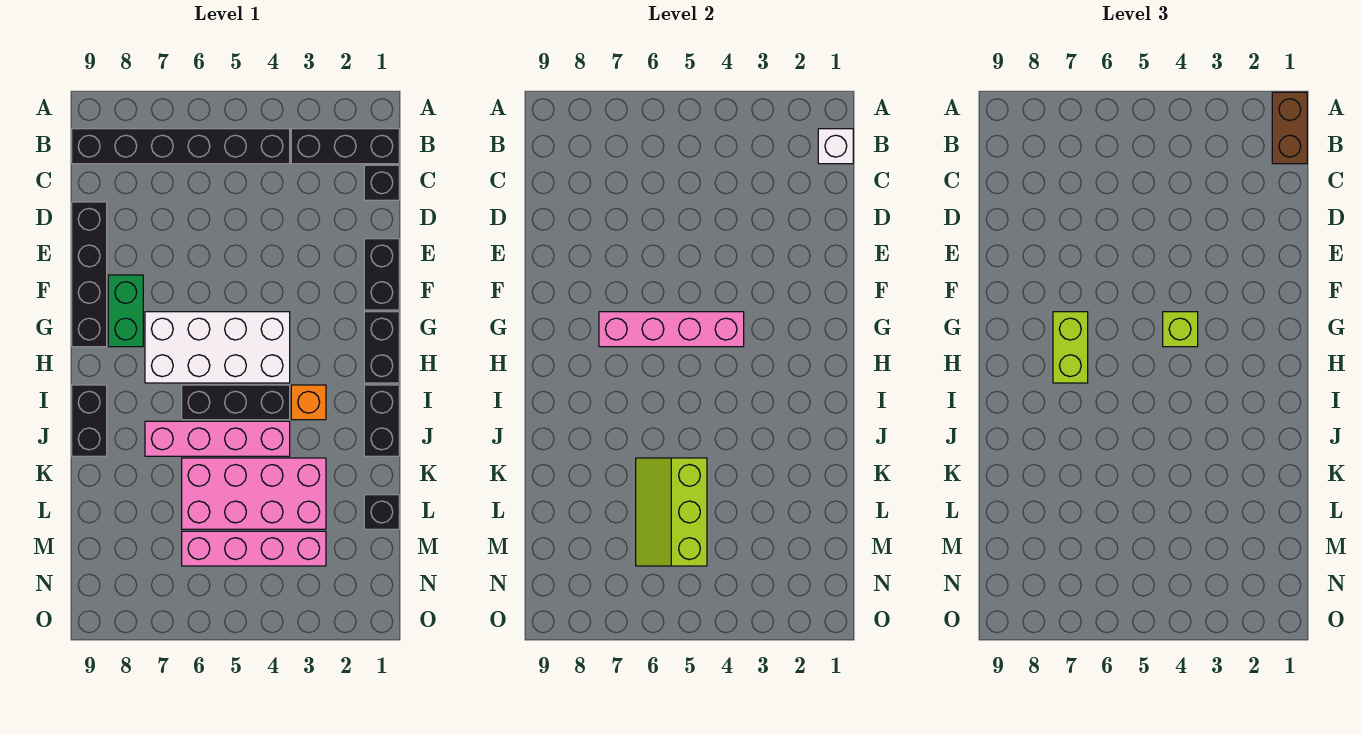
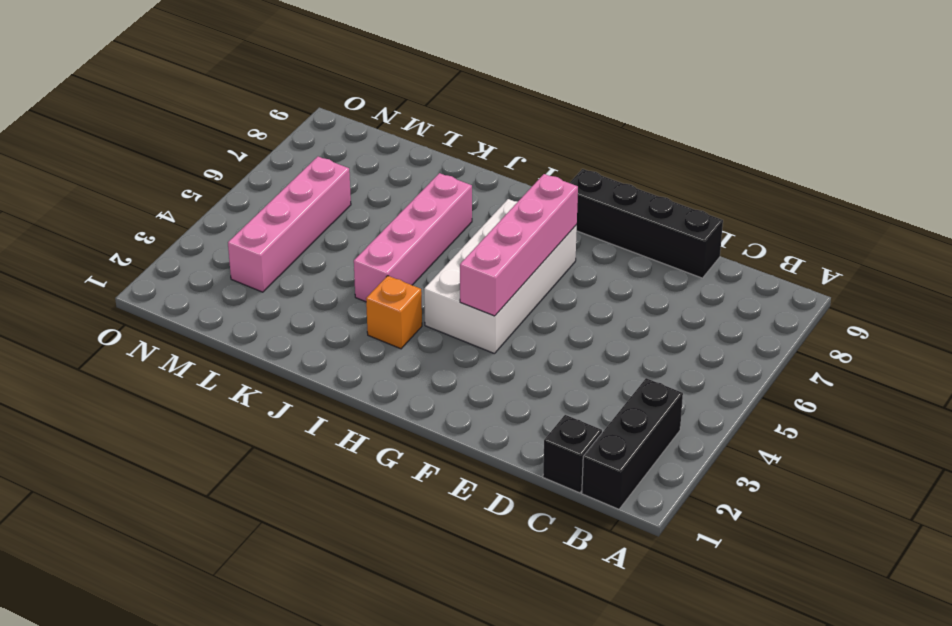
none -> black 1x6 brick [72,129,290,164]
none -> black 1x2 brick [364,239,399,310]
none -> green 1x2 brick [108,275,143,347]

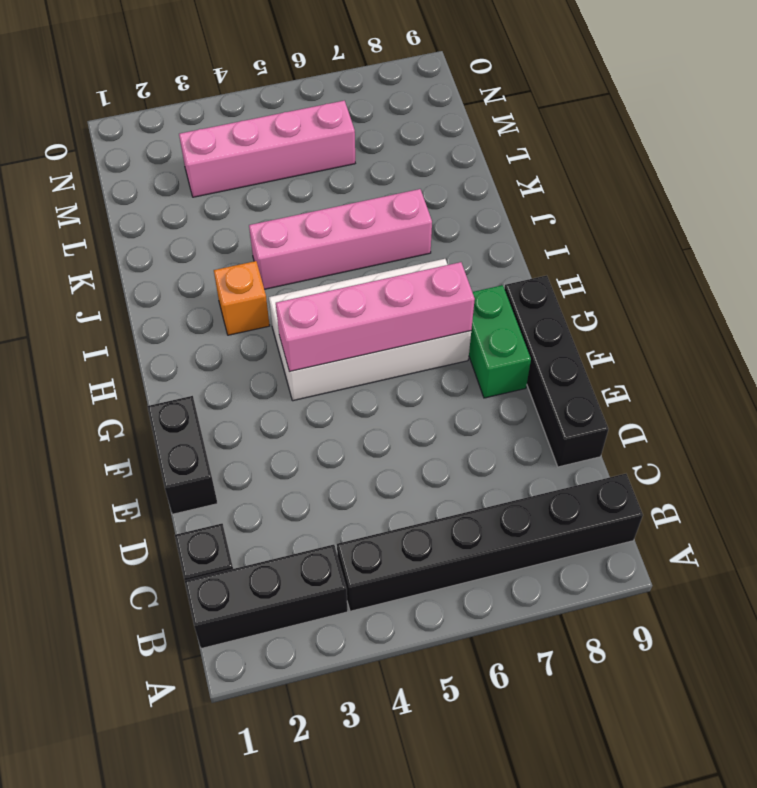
none -> black 1x2 brick [364,312,399,383]
none -> black 1x2 brick [364,385,399,456]
none -> black 1x3 brick [182,385,290,420]

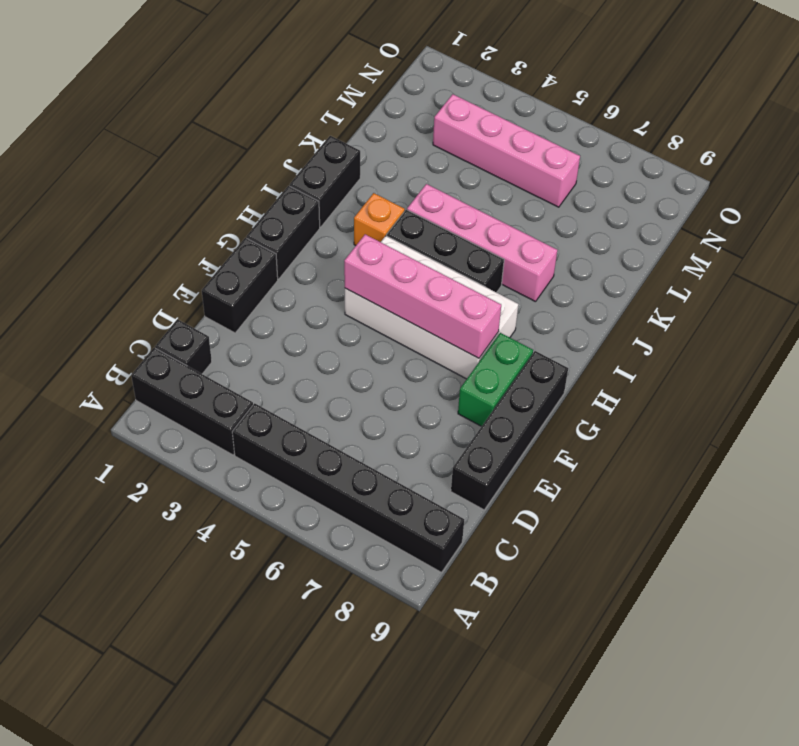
none -> black 1x2 brick [72,385,107,456]
none -> pink 2x4 brick [182,458,326,529]
none -> black 1x1 brick [364,495,399,529]

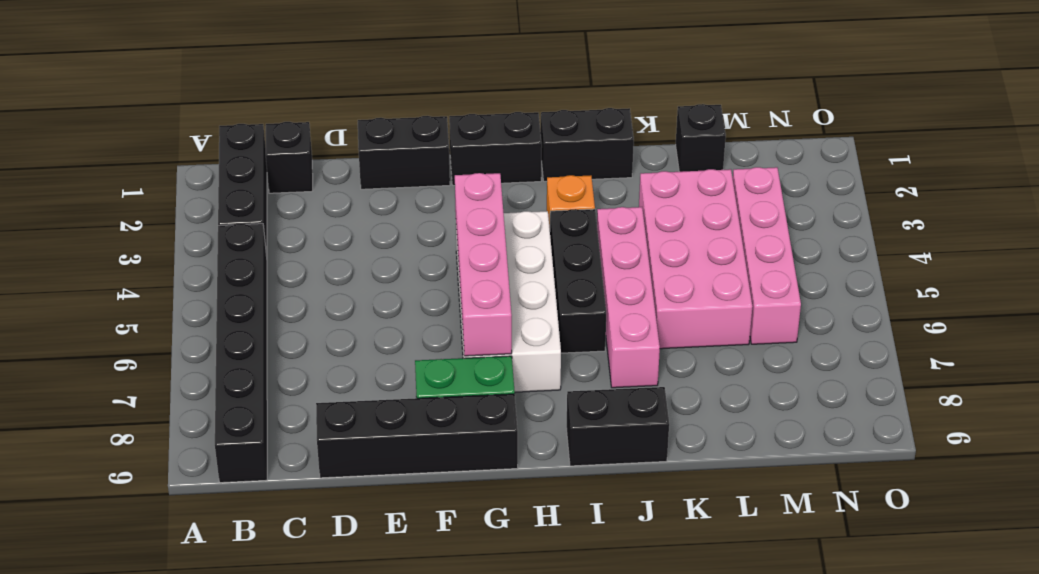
none -> white 1x1 brick [818,129,853,164]
none -> lime 2x3 slope [636,458,707,566]
none -> brown 1x2 brick [1272,92,1307,164]

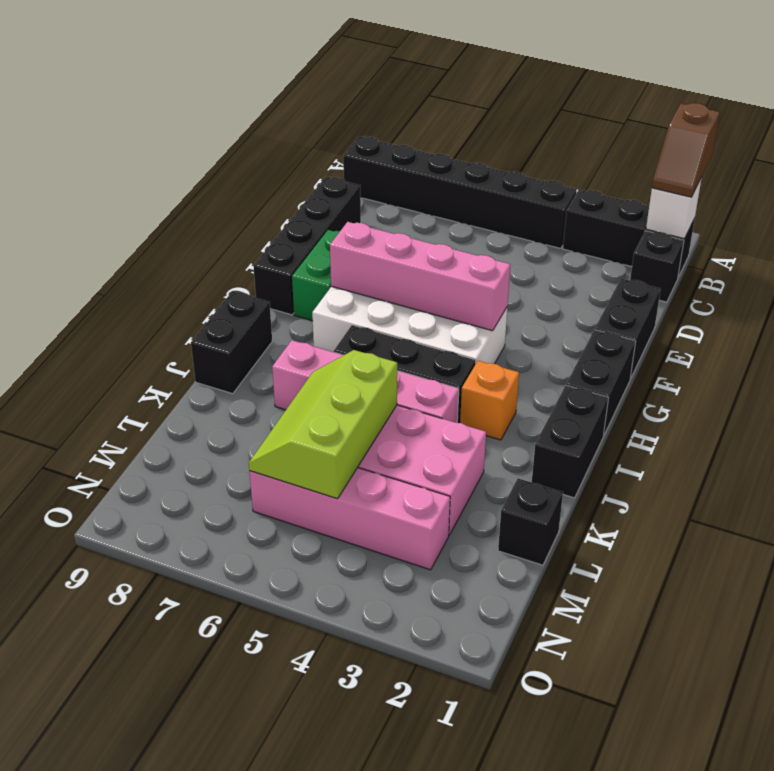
brown 1x2 slope [652,103,720,197] -> brown 1x2 brick [1272,92,1307,164]
none -> lime 1x1 brick [1163,312,1198,347]
none -> lime 1x2 brick [1053,312,1088,383]

